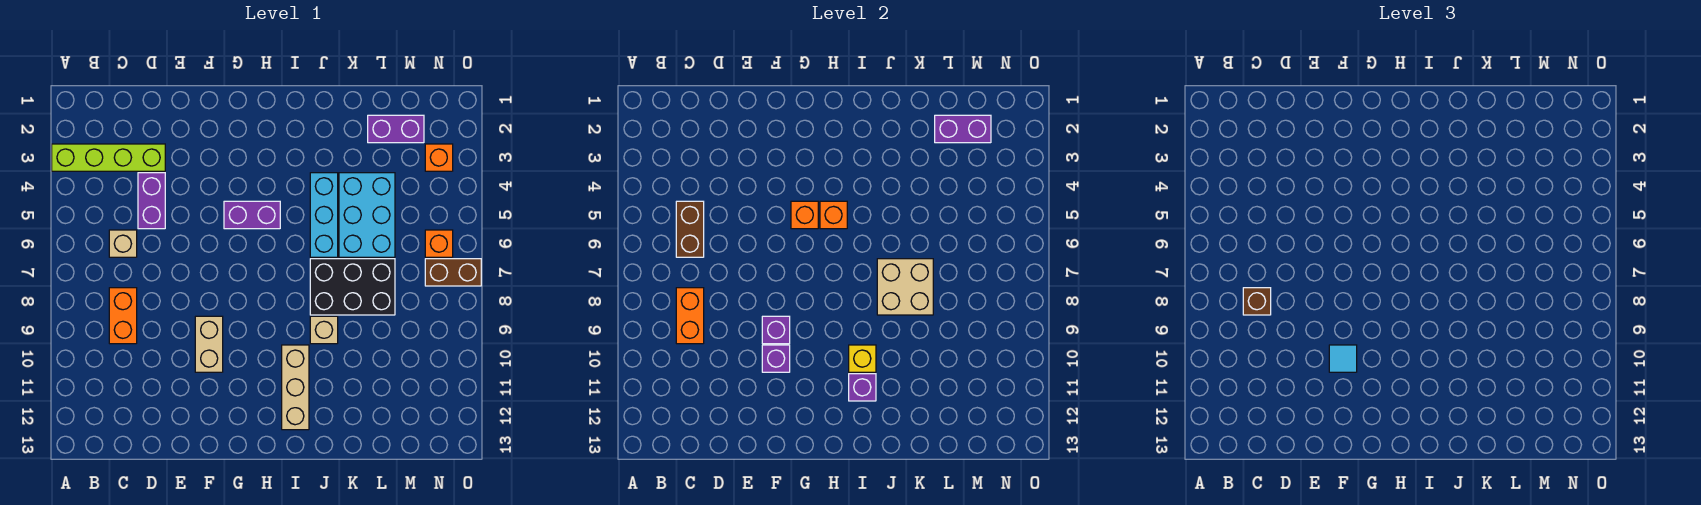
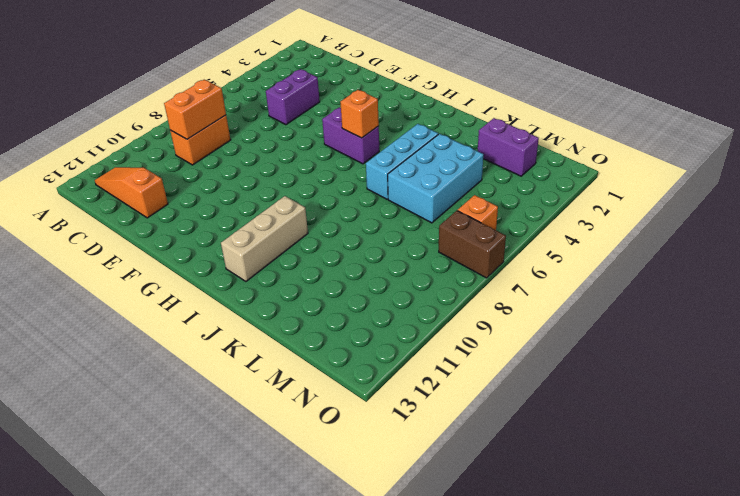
orange 1x3 slope [95,167,168,218] -> none
none -> lime 1x4 brick [52,144,165,171]
none -> tan 1x1 brick [109,230,137,257]
none -> tan 1x2 brick [195,316,223,372]

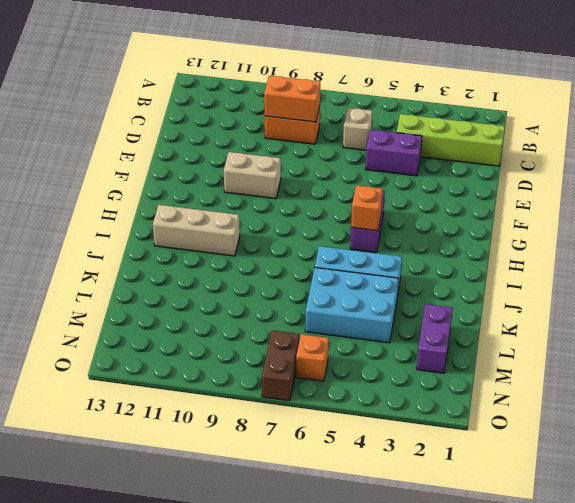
lime 1x4 brick [397,114,505,166] -> lime 1x4 brick turned to [52,144,165,171]
none -> black 2x3 brick [310,259,395,315]
none -> tan 1x1 brick [310,316,338,344]
none -> orange 1x1 brick [425,144,453,171]

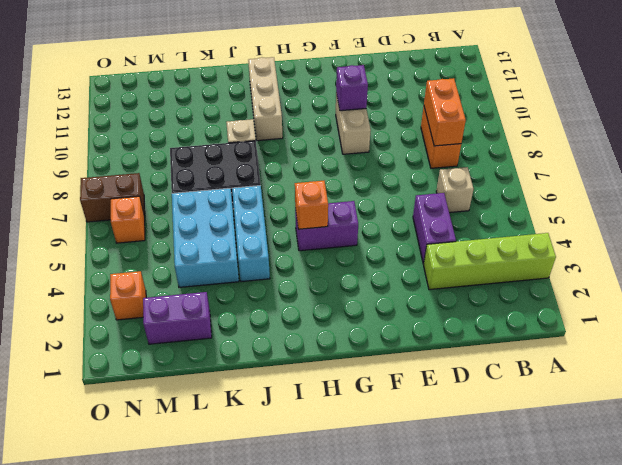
none -> brown 1x2 brick [676,201,704,257]
none -> purple 1x1 brick [762,316,790,344]
none -> orange 1x1 brick [791,201,818,229]

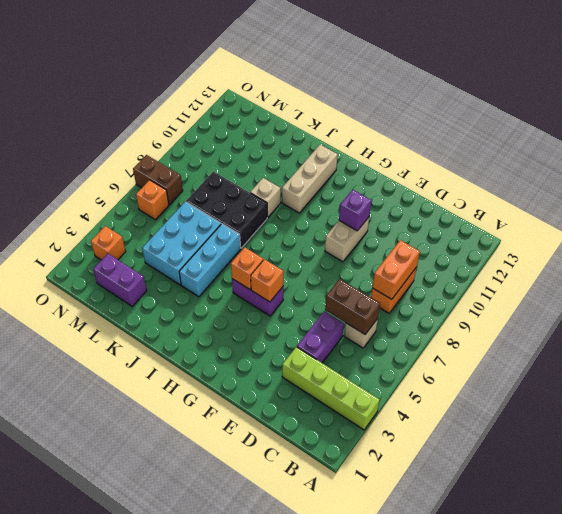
brown 1x2 brick [325,279,380,334] -> brown 1x2 brick turned to [676,201,704,257]
none -> purple 1x1 brick [762,316,790,344]
none -> yellow 1x1 brick [849,345,876,372]
none -> purple 1x1 brick [849,374,876,401]

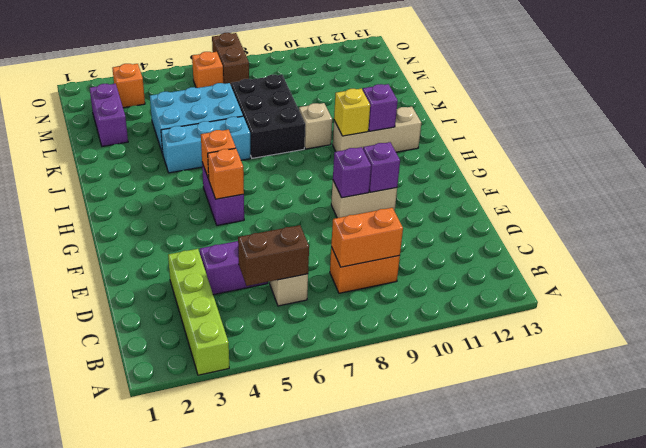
none -> tan 2x2 brick [877,259,933,315]
none -> purple 1x2 brick [935,115,991,143]
none -> brown 1x1 brick [1243,288,1271,315]

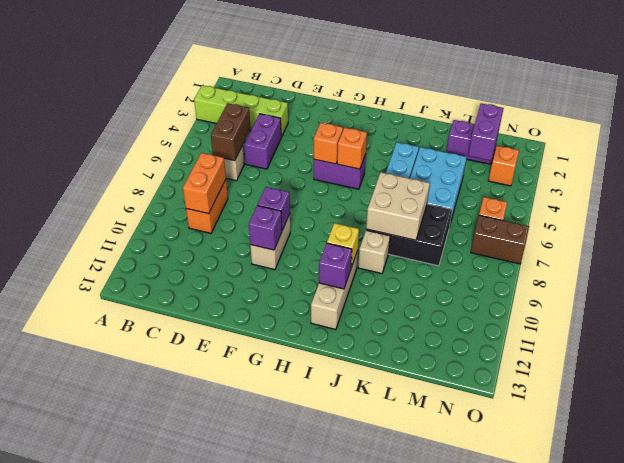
purple 1x2 brick [468,103,503,161] -> purple 1x2 brick turned to [935,115,991,143]
none -> brown 1x1 brick [1243,288,1271,315]
none -> cyan 1x1 tile [1329,345,1357,372]

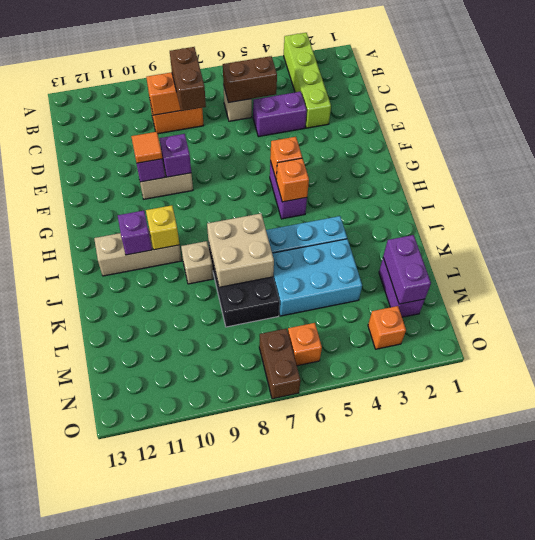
brown 1x2 brick [170,47,206,111] -> brown 1x1 brick [1243,288,1271,315]
orange 1x1 tile [131,132,162,163] -> cyan 1x1 tile [1329,345,1357,372]

